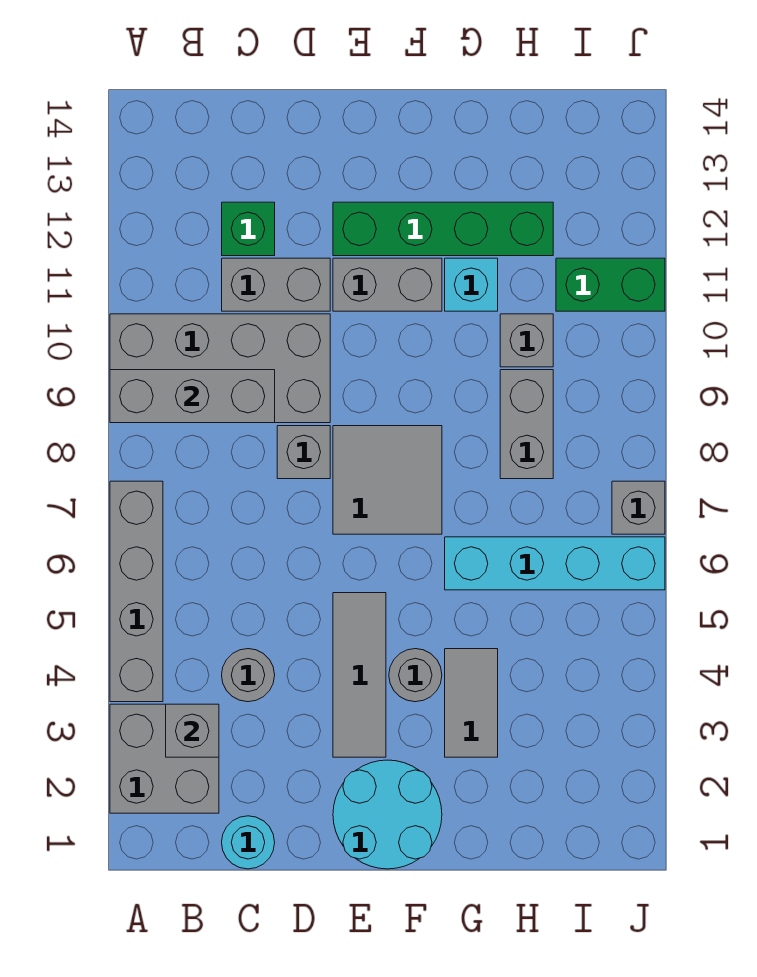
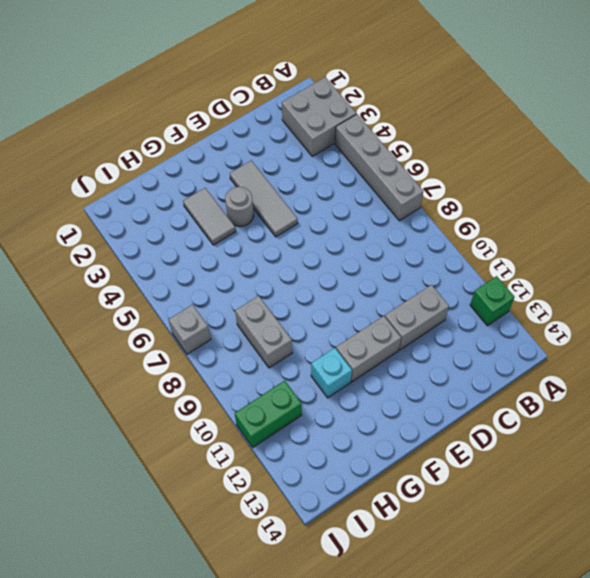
green 1x1 brick [470,276,514,326] -> green 1x1 brick moved to [222,202,275,256]
none -> grey 2x4 brick [110,314,330,423]
none -> cyan 1x1 round brick [222,816,275,869]
none -> grey 1x1 round brick [222,649,275,702]

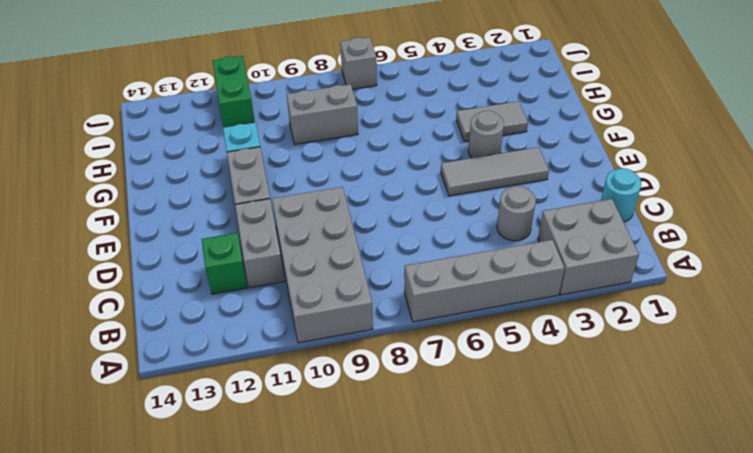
none -> grey 1x1 brick [277,426,330,479]
none -> cyan 2x2 round brick [333,760,442,869]
none -> grey 2x2 tile [333,426,442,534]

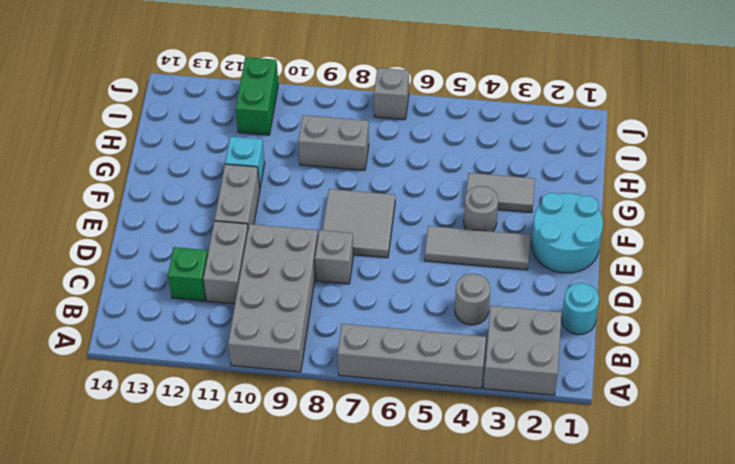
none -> green 1x4 brick [333,202,553,256]
none -> cyan 1x4 brick [445,537,665,590]
none -> grey 1x1 brick [500,314,553,367]

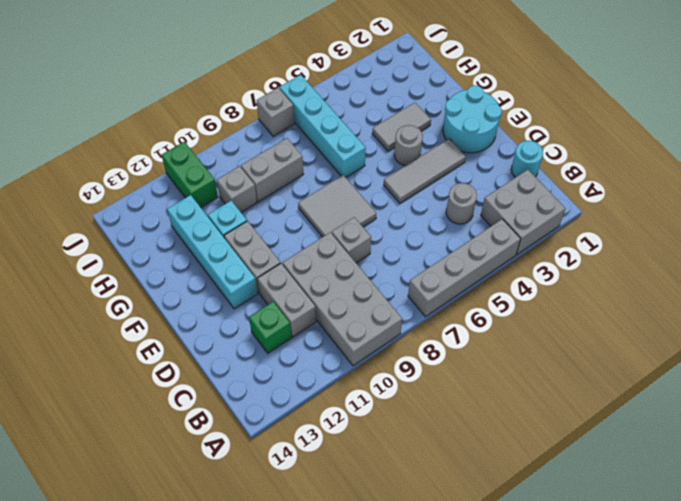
cyan 1x4 brick [167,195,258,309] -> green 1x4 brick [333,202,553,256]
none -> grey 1x3 brick [110,370,275,423]
none -> grey 1x1 brick [166,704,219,757]

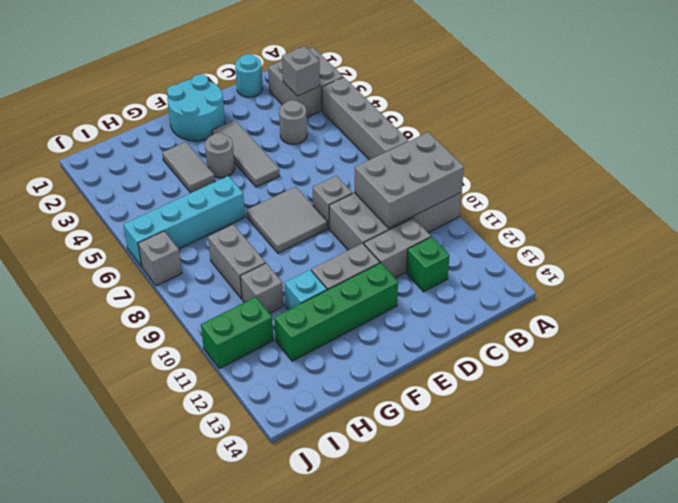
grey 2x3 brick [354,132,464,228] -> grey 1x3 brick [110,370,275,423]

